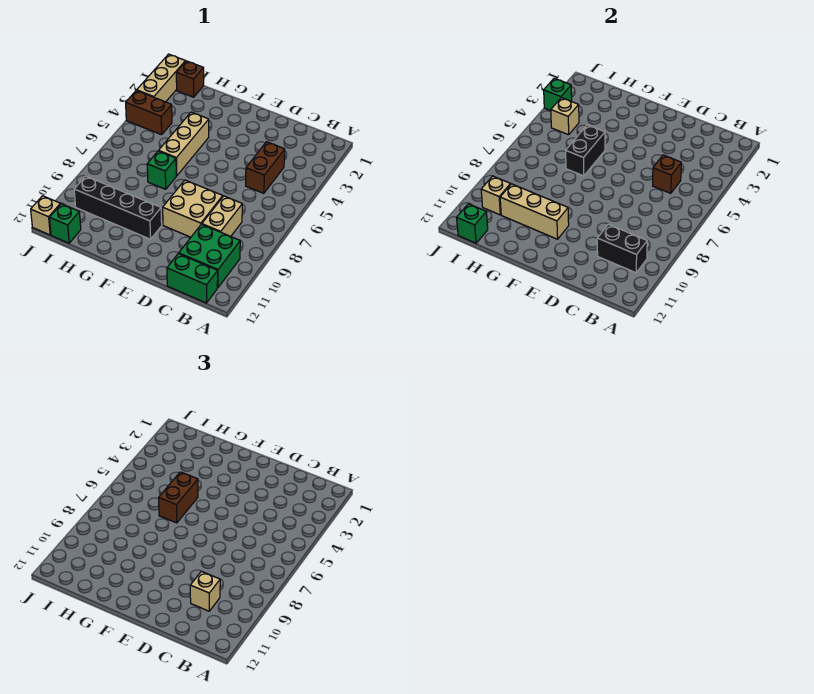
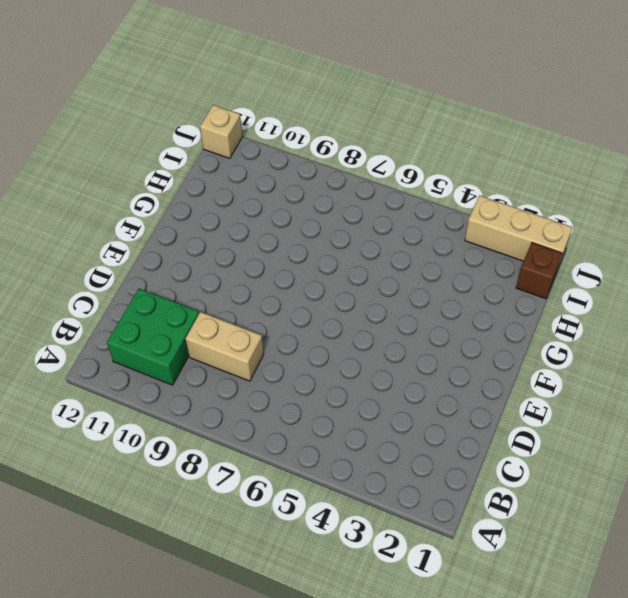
none -> green 1x2 brick [167,254,218,303]
none -> brown 1x2 brick [246,142,285,193]
none -> tan 2x2 brick [163,180,223,237]

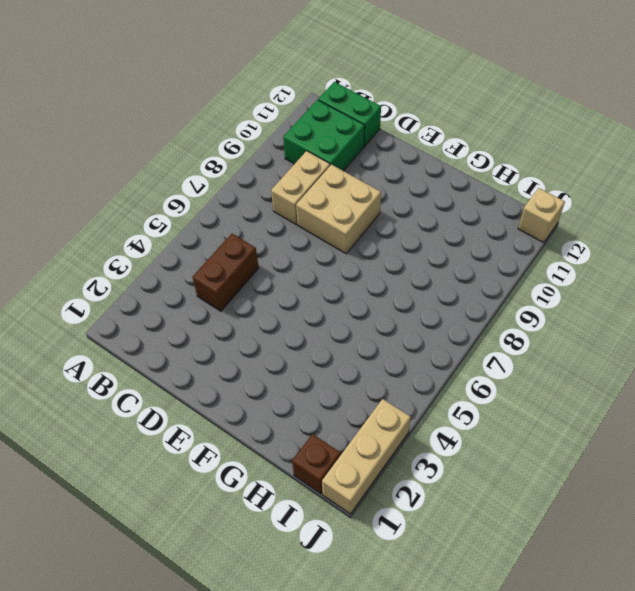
none -> black 1x4 brick [74,176,162,239]
none -> tan 1x3 brick [159,112,209,176]
none -> green 1x1 brick [147,151,176,189]

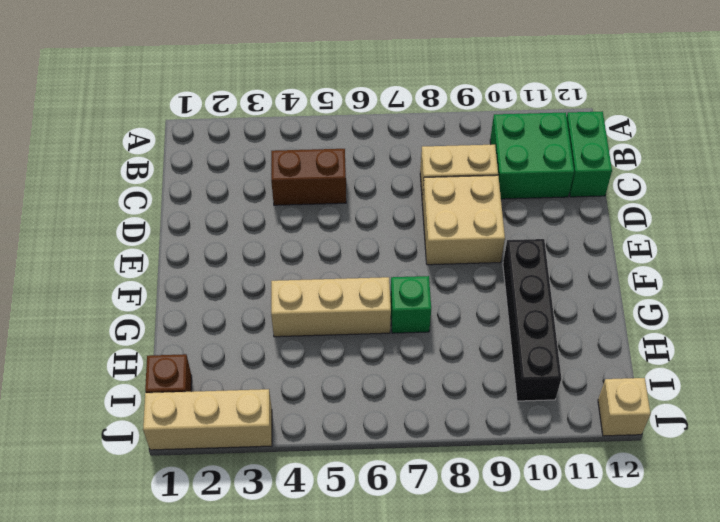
none -> brown 1x2 brick [126,90,172,135]
none -> green 1x1 brick [50,204,81,243]
none -> black 1x2 brick [597,224,647,273]

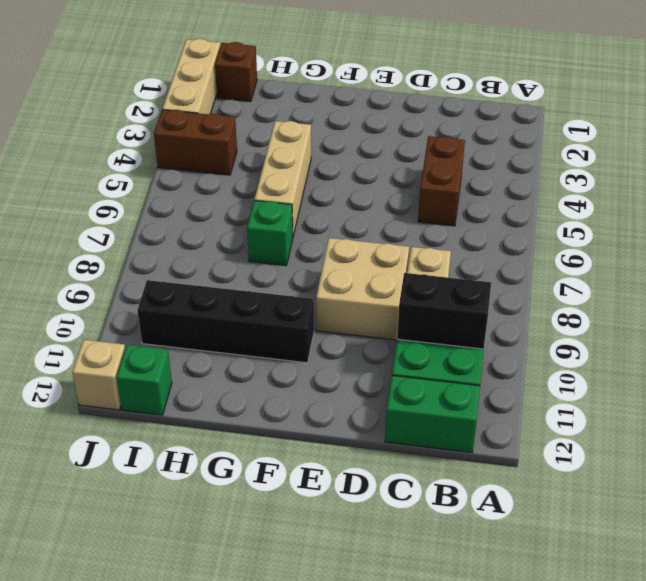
none -> brown 1x1 brick [653,155,681,193]
none -> tan 1x3 brick [500,184,569,239]
none -> black 1x2 brick [566,125,605,176]

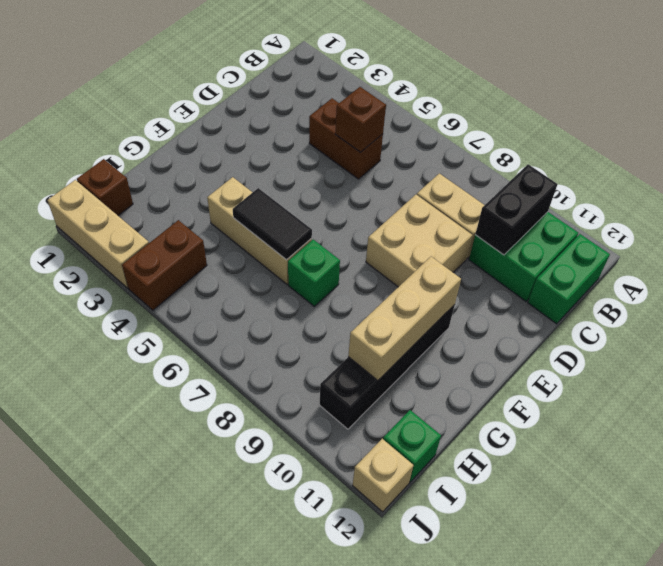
black 1x2 tile [233,188,312,260] -> black 1x2 brick [566,125,605,176]
none -> tan 1x1 brick [551,98,579,135]
none -> tan 1x1 brick [481,176,511,215]
none -> green 1x1 brick [457,204,488,243]

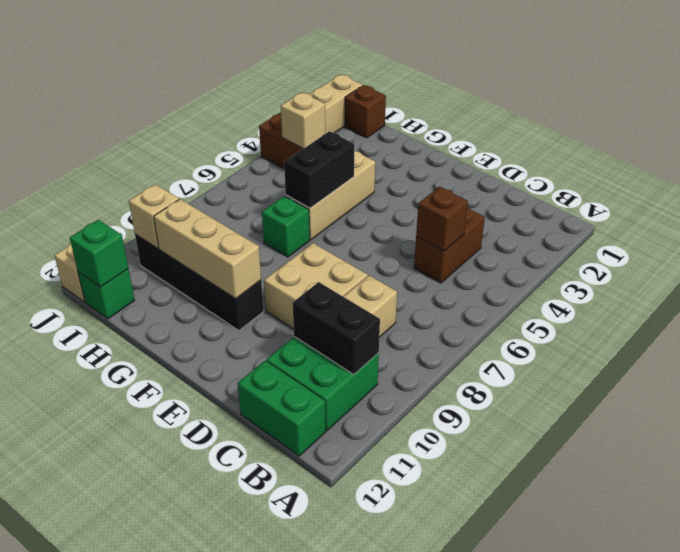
none -> green 1x1 brick [544,78,572,111]
none -> tan 1x1 brick [190,571,220,611]
none -> brown 1x2 brick [159,472,198,523]

